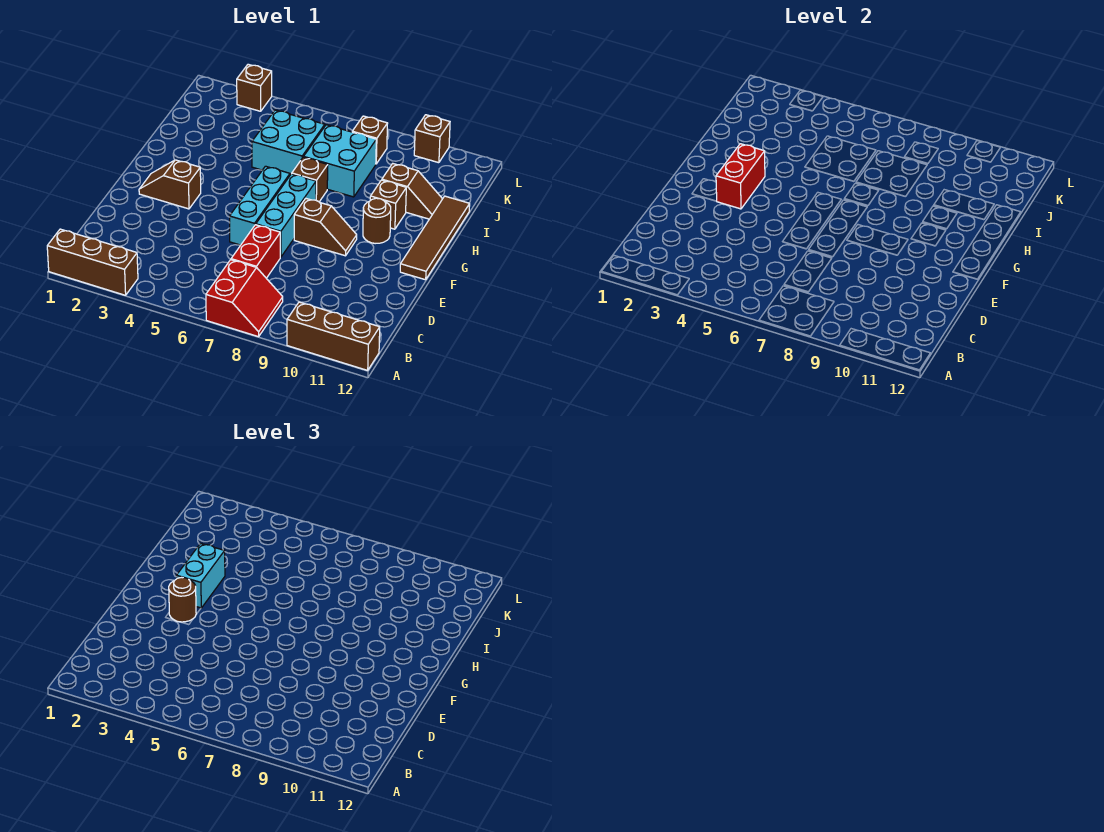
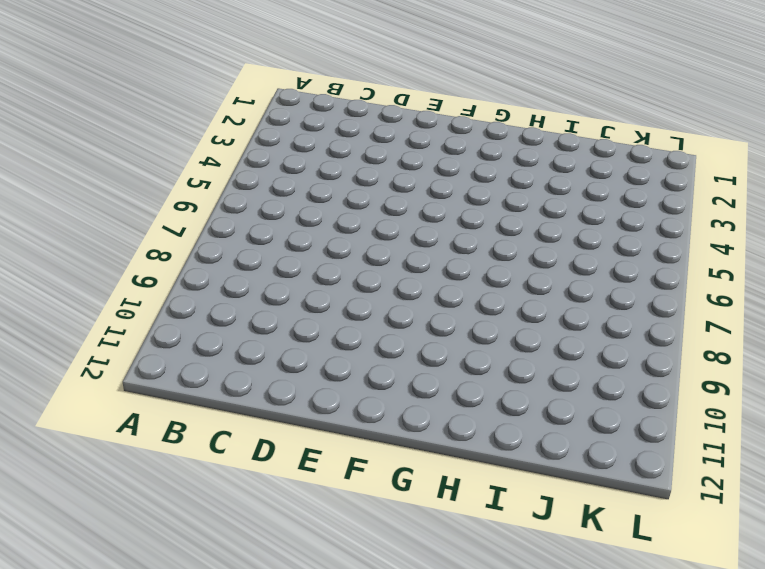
none -> brown 1x3 brick [47,229,138,295]
none -> red 2x2 slope [206,260,283,337]
none -> brown 1x3 brick [287,302,380,370]

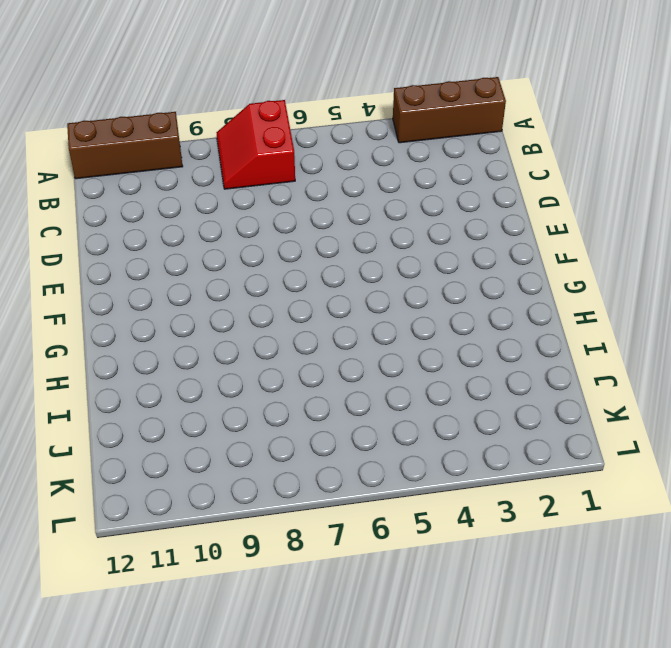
none -> red 1x2 brick [231,225,280,278]
none -> cyan 1x3 brick [230,166,290,245]
none -> cyan 1x3 brick [256,174,316,257]

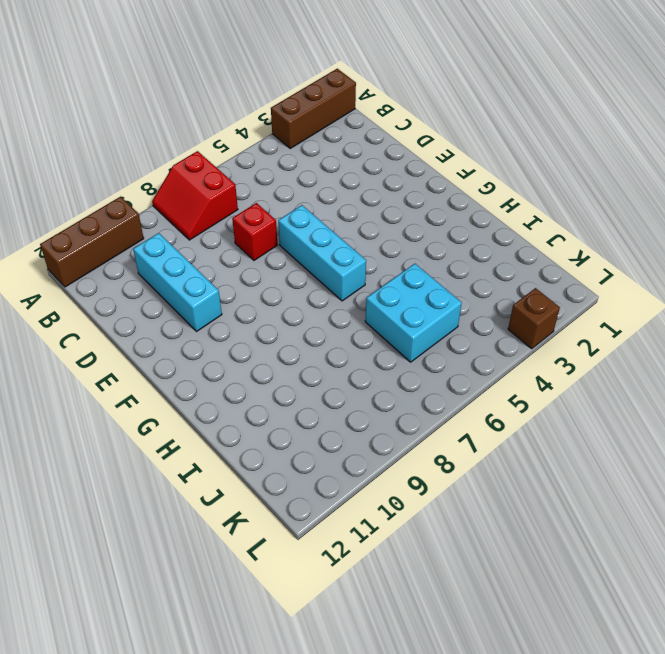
cyan 1x3 brick [133,233,222,331] -> cyan 1x3 brick moved to [256,174,316,257]
red 1x1 brick [232,203,278,260] -> red 1x2 brick [231,225,280,278]
none -> brown 1x2 slope [139,160,201,209]
none -> brown 1x2 slope [294,199,357,256]
none -> brown 1x4 tile [400,196,470,280]

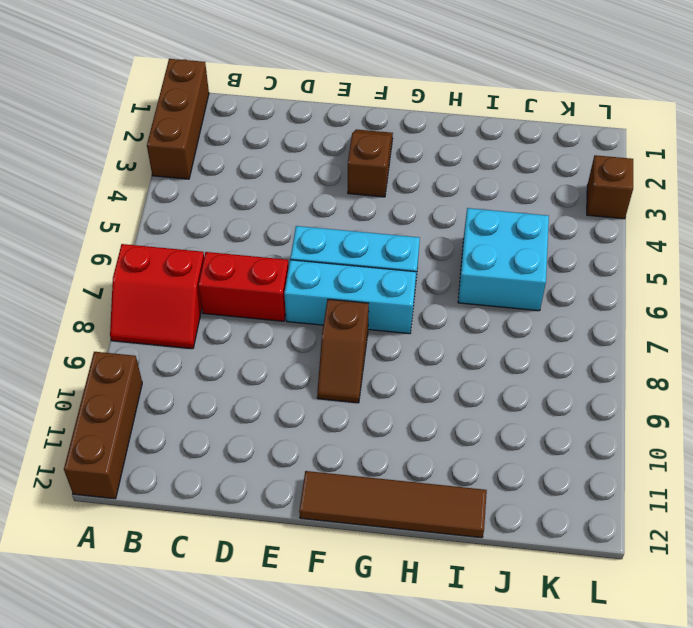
none -> brown 1x1 round brick [363,198,391,244]
none -> brown 1x1 brick [292,157,328,202]
none -> brown 1x1 brick [370,180,406,229]

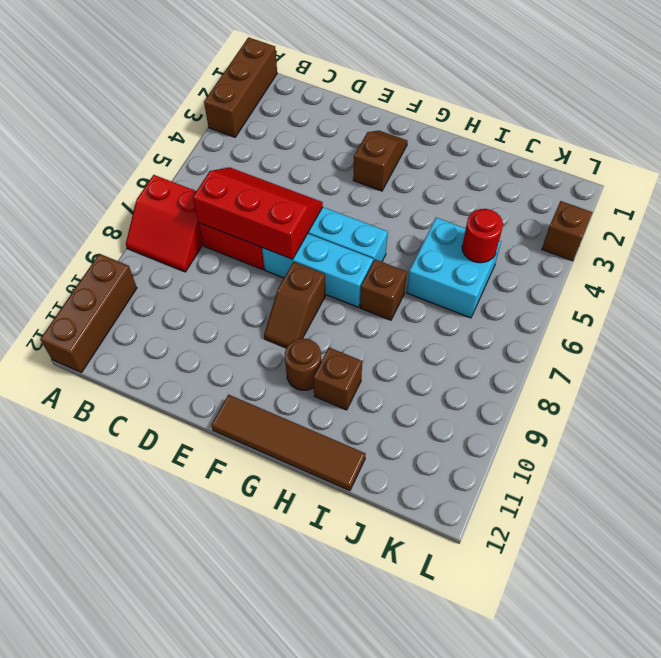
red 2x3 slope [193,167,323,259] -> none
red 1x1 round brick [462,209,503,263] -> none
none -> cyan 2x2 brick [304,125,376,197]
none -> brown 1x2 slope [382,164,442,219]
none -> brown 1x1 brick [352,116,388,164]

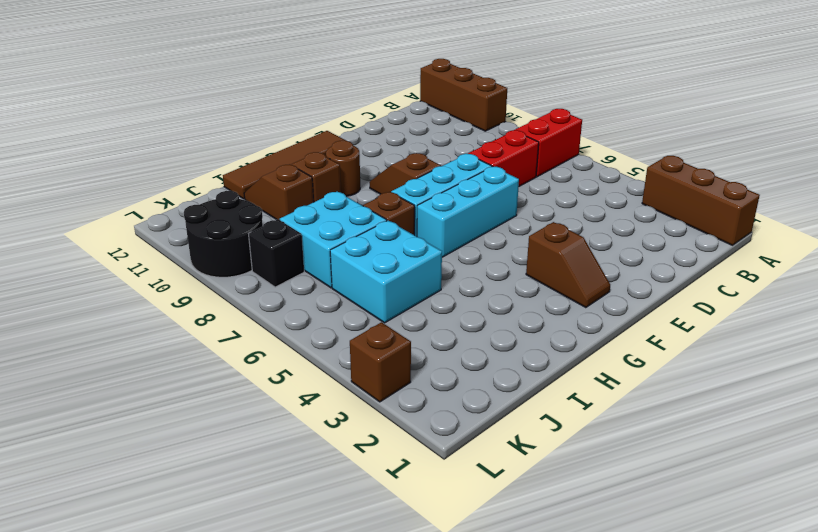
black 1x1 brick [249,219,304,287] -> brown 1x1 brick [352,116,388,164]
black 2x2 round brick [184,191,263,277] -> brown 1x1 brick [414,115,450,163]
none -> red 1x2 brick [716,144,765,209]
none -> brown 1x1 round brick [169,577,196,622]
none -> cyan 1x2 brick [177,544,225,608]

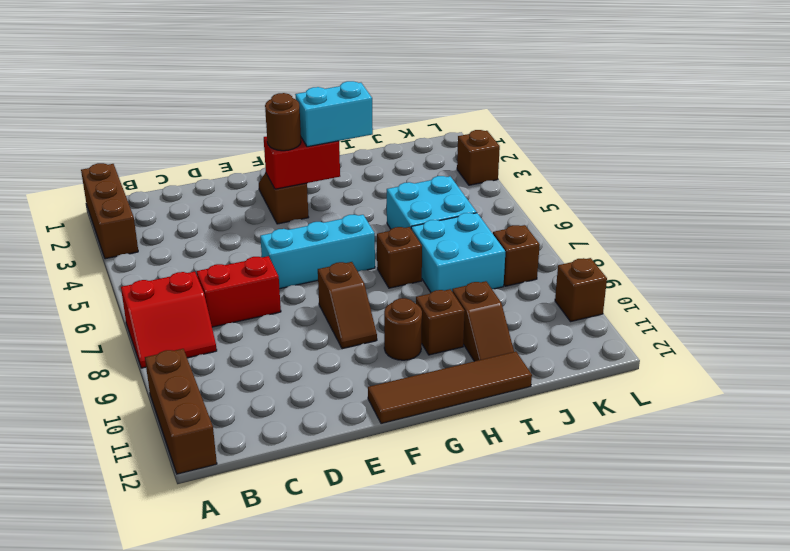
none -> cyan 1x3 brick [256,174,316,257]

